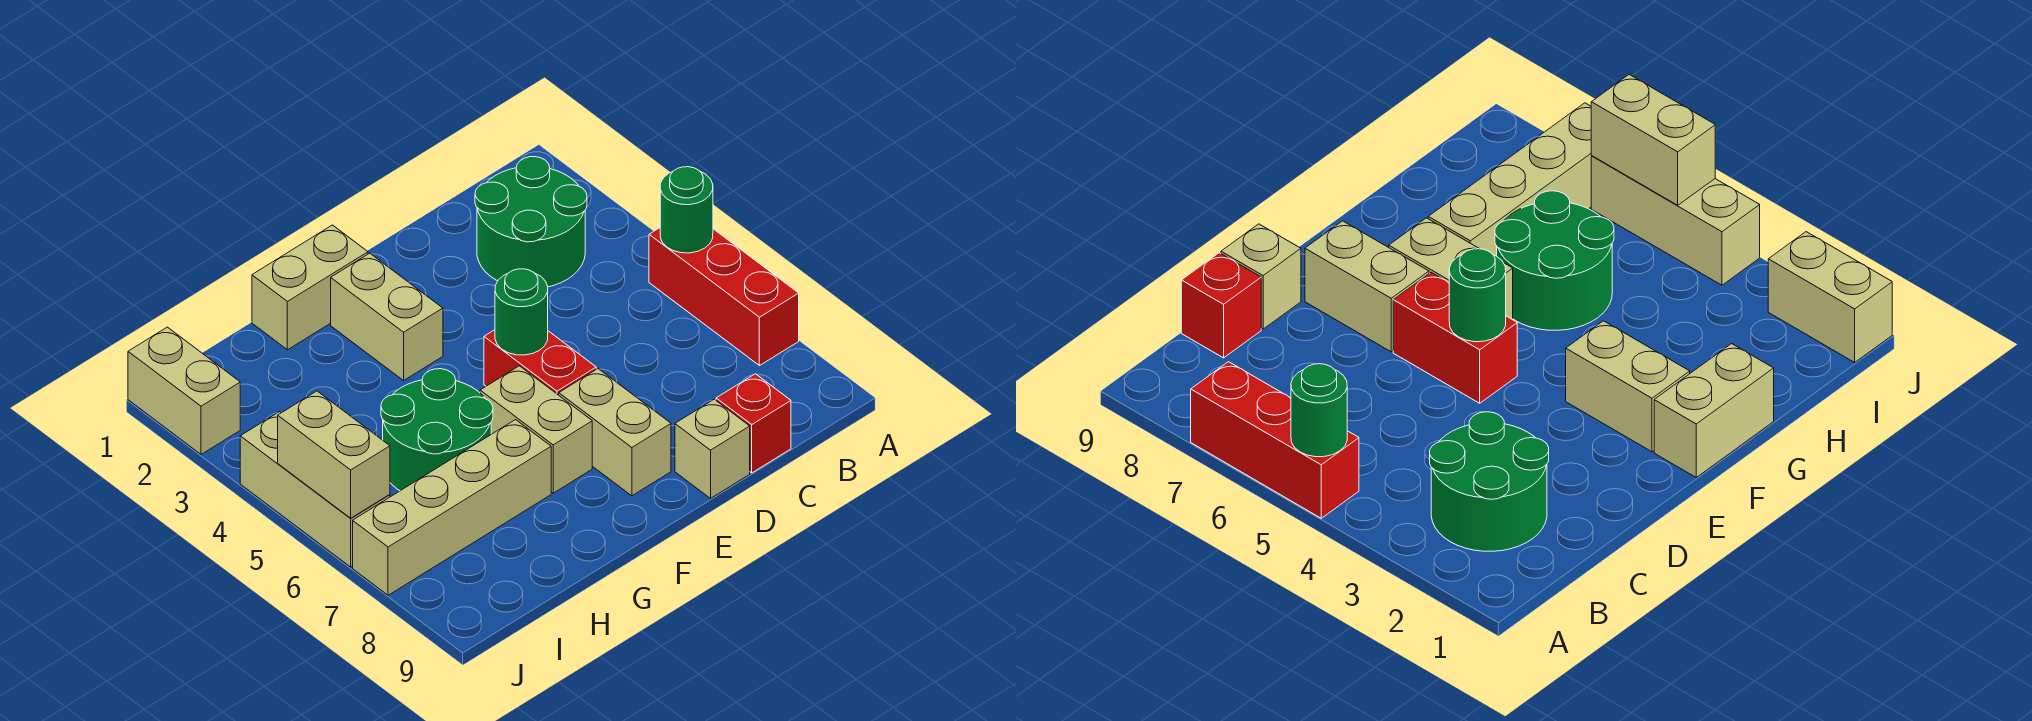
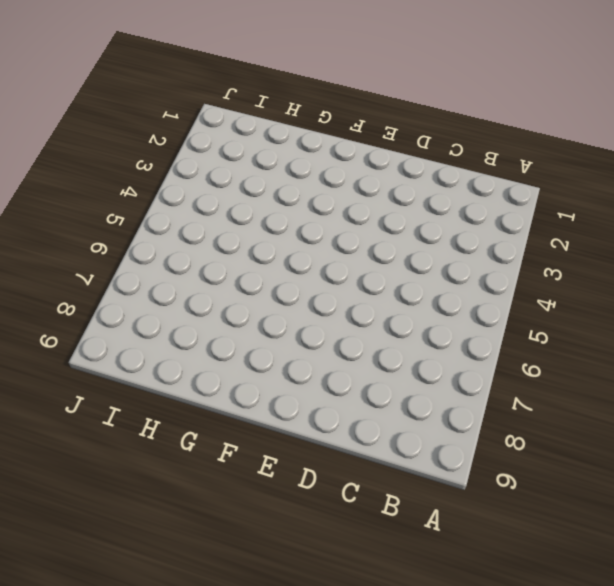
none -> red 1x3 brick [649,228,799,366]
none -> green 2x2 round brick [475,157,587,287]
none -> red 1x1 brick [716,374,791,473]

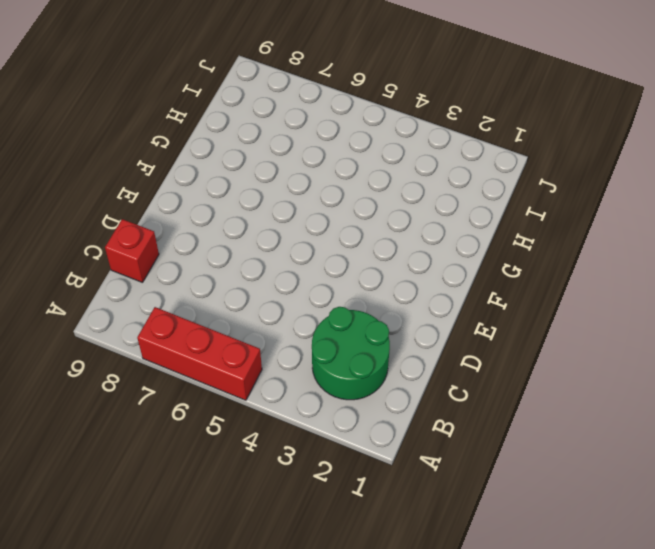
none -> tan 1x1 brick [675,399,750,498]
none -> red 1x2 brick [484,330,596,395]
none -> tan 1x2 brick [559,369,671,496]

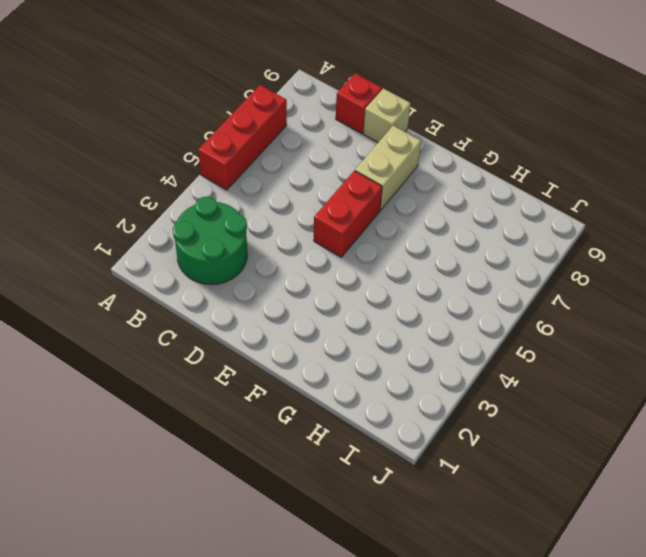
none -> tan 1x2 brick [252,225,368,350]
none -> tan 1x2 brick [331,253,443,380]
none -> tan 1x2 brick [480,366,592,493]

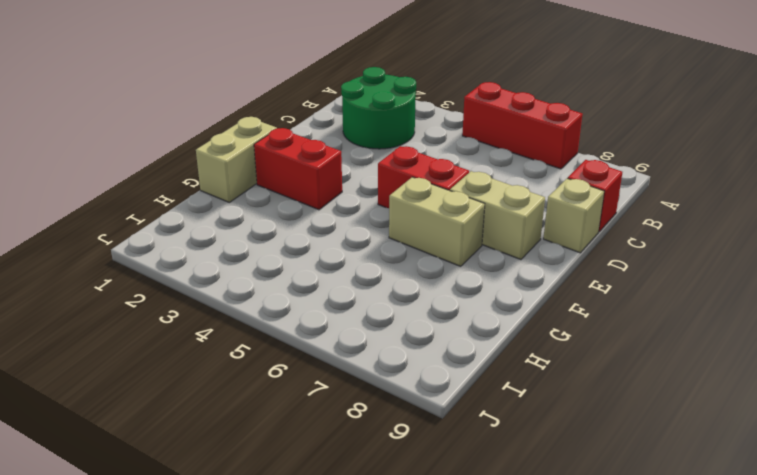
red 1x2 brick [254,128,342,210] -> tan 1x2 brick [331,253,443,380]
none -> green 2x2 round brick [381,369,493,491]
none -> tan 1x4 brick [353,420,551,595]
none -> tan 1x2 brick [128,327,240,454]

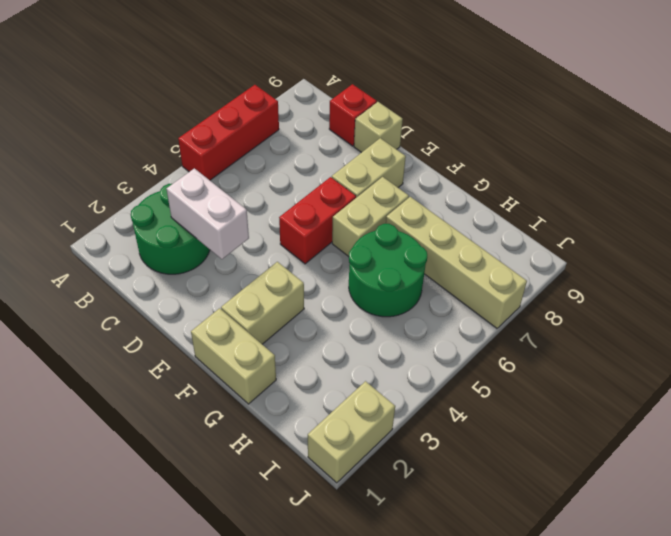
white 1x2 brick [166,168,249,259] -> none
none -> tan 1x3 brick [240,412,390,567]
none -> green 1x1 round brick [660,167,713,253]
none -> green 1x1 round brick [495,269,548,355]

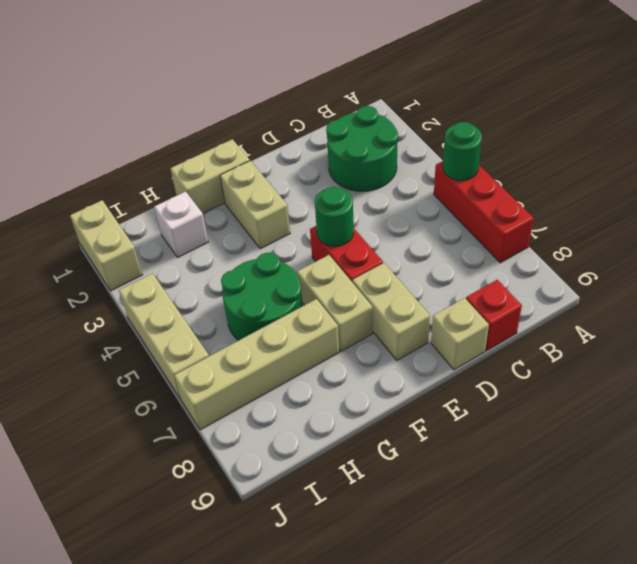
white 1x1 brick [154,192,208,257] -> none
none -> tan 1x2 brick [278,391,390,518]

